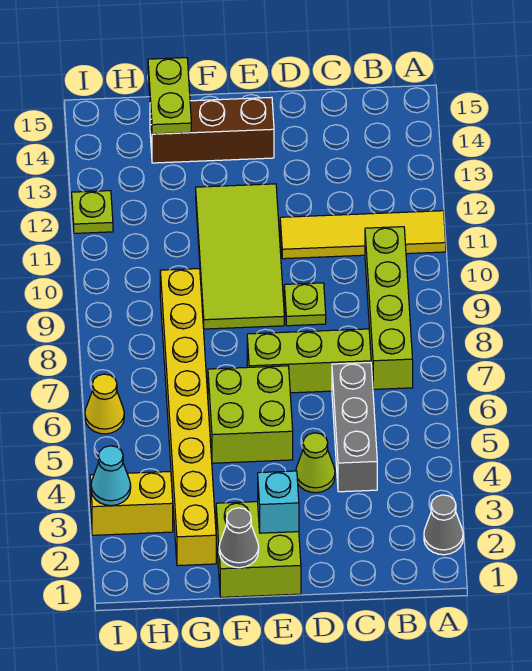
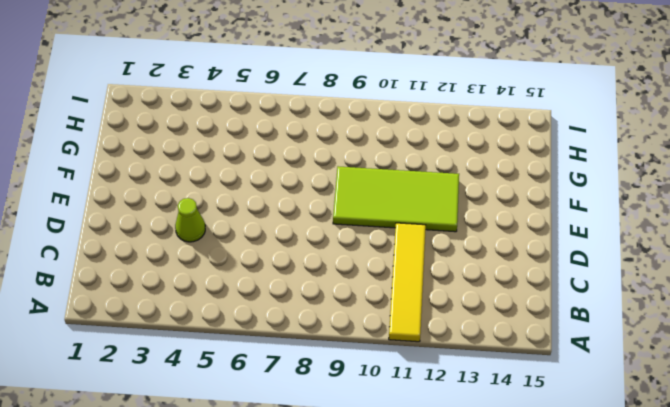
none -> grey 1x1 cone [424,495,463,555]
none -> lime 1x4 brick [365,227,413,389]
none -> grey 1x3 brick [332,362,377,492]

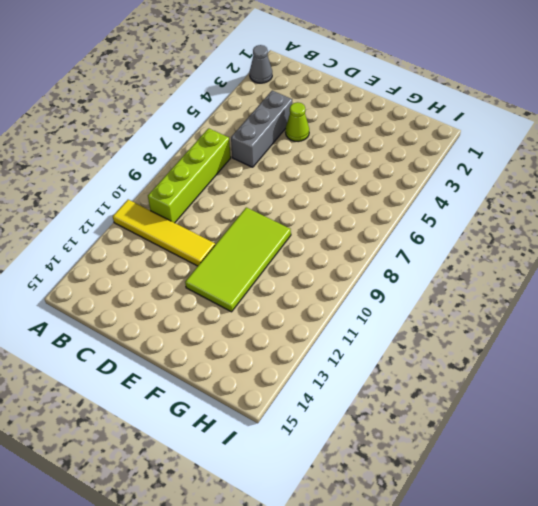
none -> lime 1x3 brick [247,329,371,393]
none -> lime 1x1 plate [284,283,326,326]
none -> lime 2x2 brick [216,502,301,597]

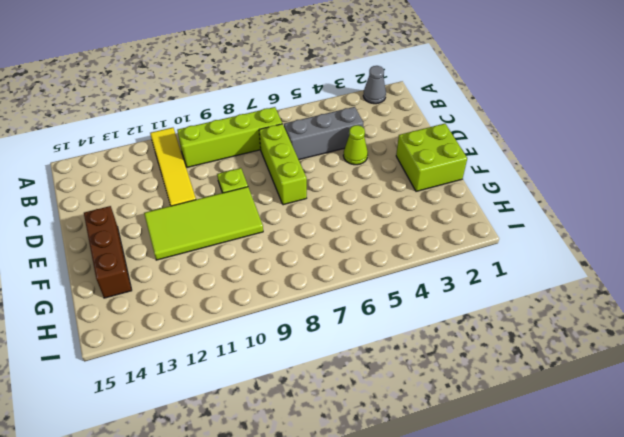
none -> lime 2x2 brick [208,366,293,463]
none -> yellow 1x8 brick [160,269,216,566]
none -> yellow 1x2 brick [90,471,173,535]

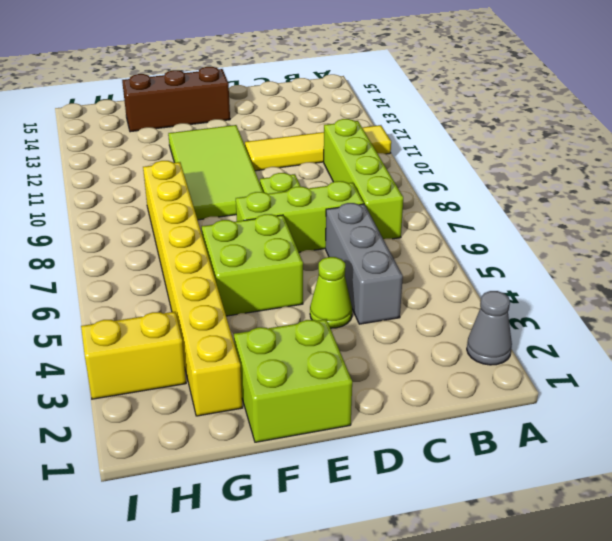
none -> yellow 1x1 cone [85,374,124,434]
none -> lime 1x1 plate [72,191,113,233]
none -> cyan 1x1 brick [258,471,299,533]

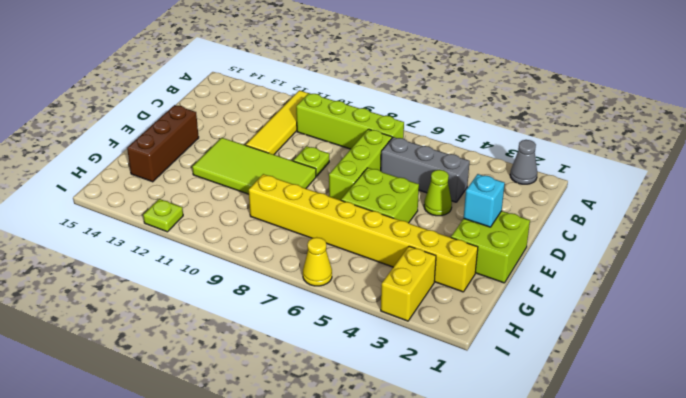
none -> grey 1x1 cone [219,508,259,568]
none -> lime 1x2 plate [148,58,191,134]
none -> cyan 1x1 cone [91,446,131,506]

